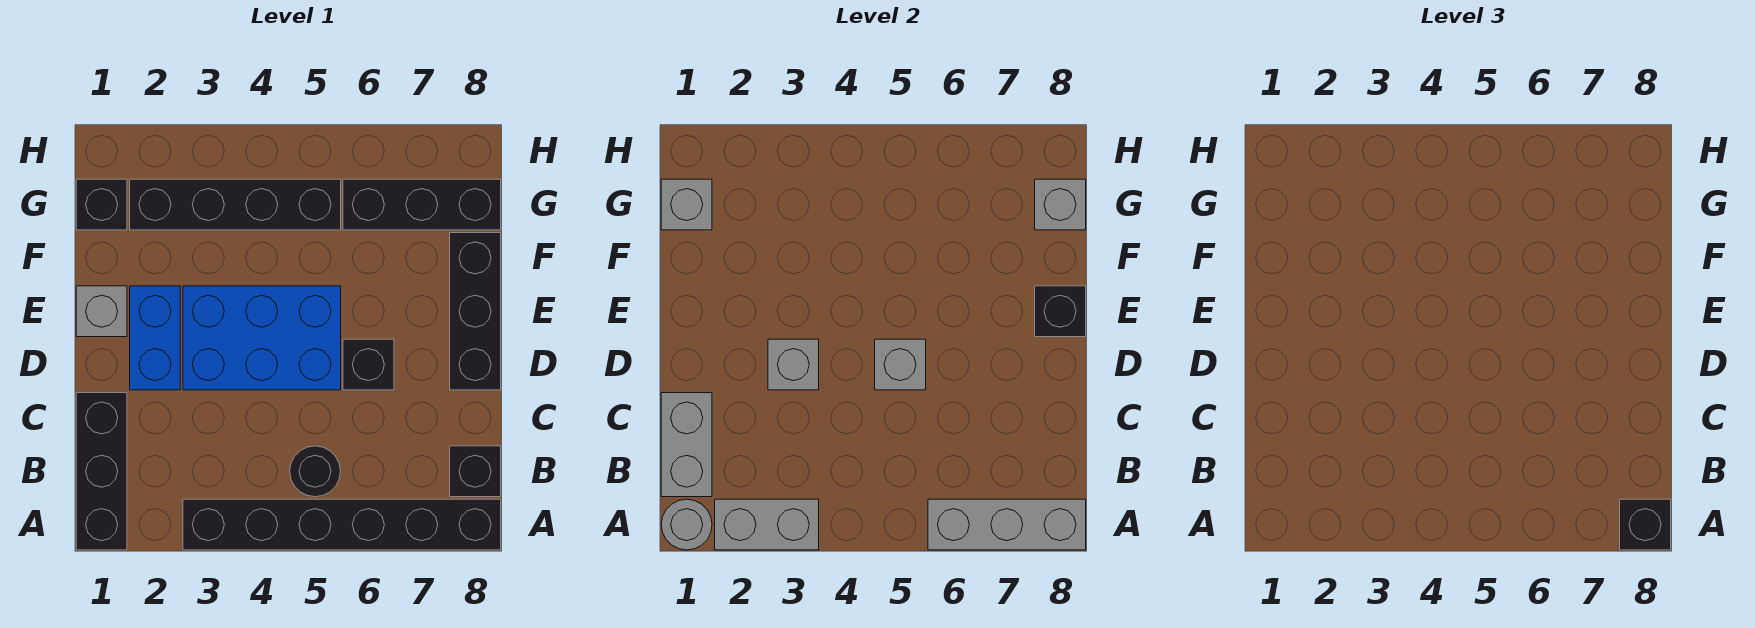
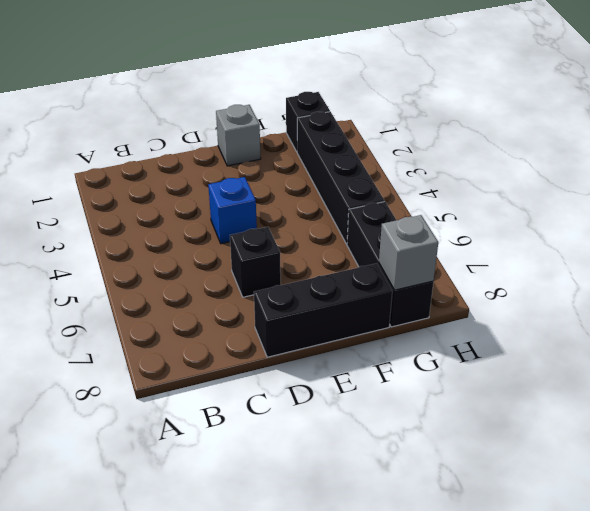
blue 1x1 brick [208,177,257,244] -> blue 2x3 brick [183,286,341,390]
none -> black 1x3 brick [76,393,127,550]
none -> black 1x6 brick [183,499,501,550]
none -> black 1x1 round brick [290,446,340,497]

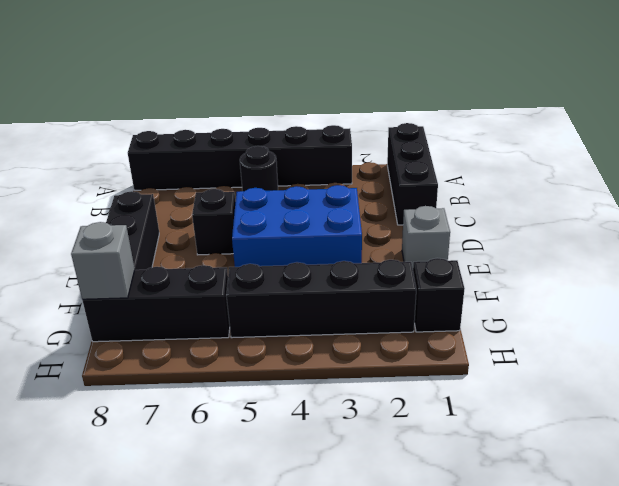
none -> black 1x1 brick [450,446,501,497]
none -> blue 1x2 brick [130,286,180,390]
none -> grey 1x1 round brick [661,499,712,550]

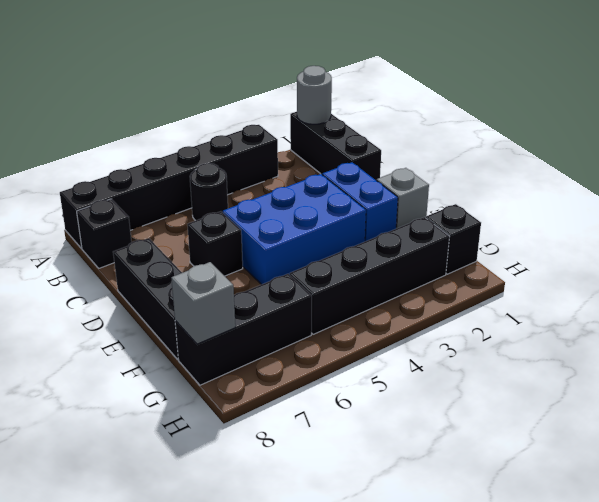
none -> grey 1x2 brick [715,499,819,550]
none -> grey 1x3 brick [928,499,1086,550]
none -> grey 1x2 brick [661,393,712,497]

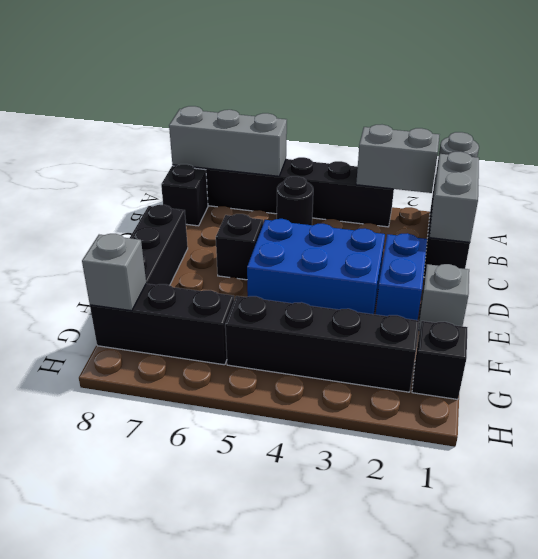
none -> grey 1x1 brick [768,339,819,390]
none -> grey 1x1 brick [875,339,926,390]
none -> black 1x1 brick [1035,286,1086,337]

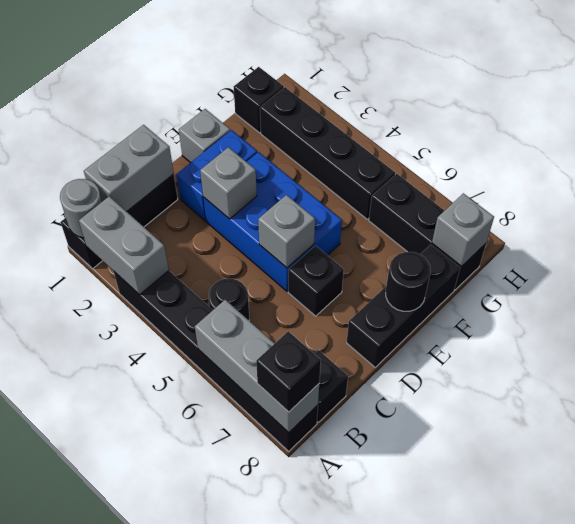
black 1x1 round brick [386,252,431,311] -> black 1x1 brick [1035,286,1086,337]
none -> grey 1x1 brick [661,179,712,230]

